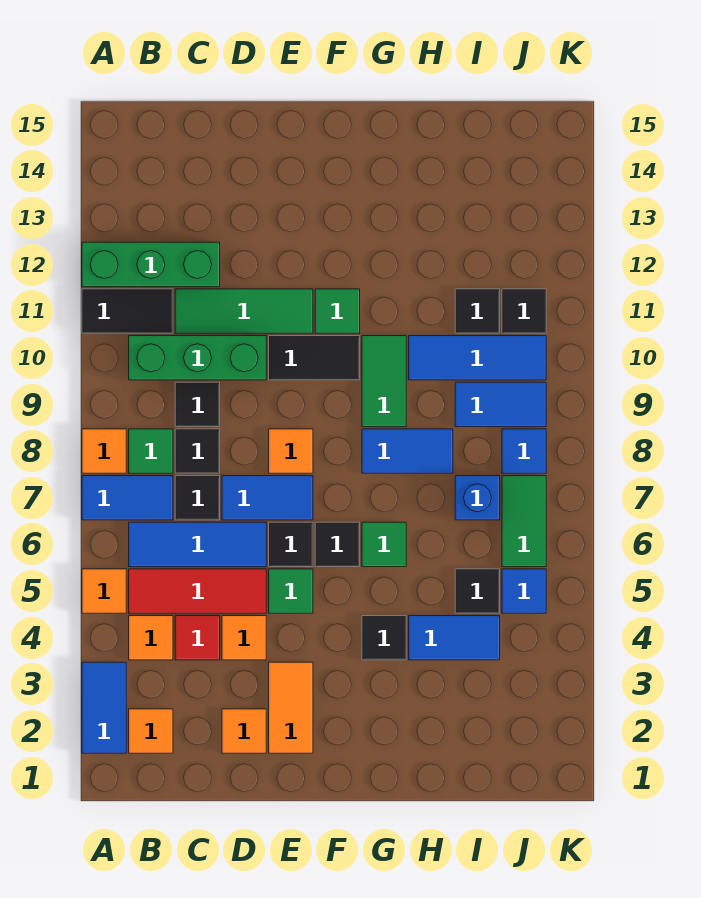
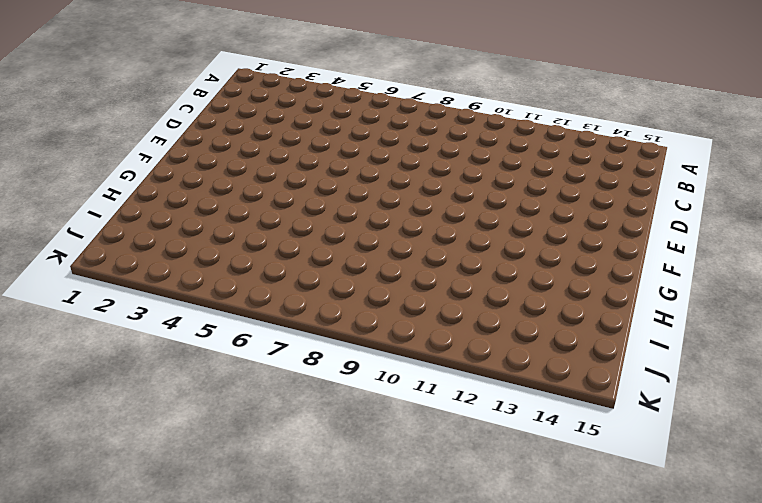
none -> blue 1x2 tile [82,662,126,753]
none -> orange 1x1 tile [82,569,126,613]
none -> blue 1x2 tile [82,476,173,520]
none -> orange 1x1 tile [82,429,126,473]

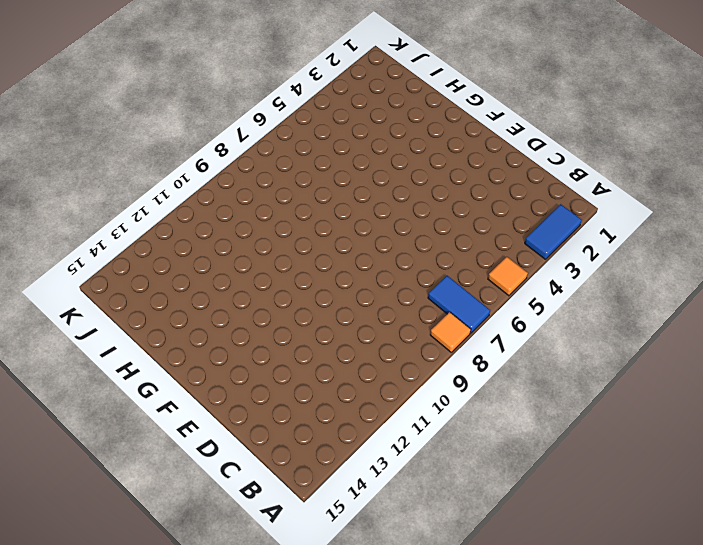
none -> black 1x2 tile [82,289,173,333]
none -> green 1x3 brick [82,242,220,287]
none -> orange 1x1 tile [129,709,173,753]
none -> orange 1x1 tile [129,616,173,660]

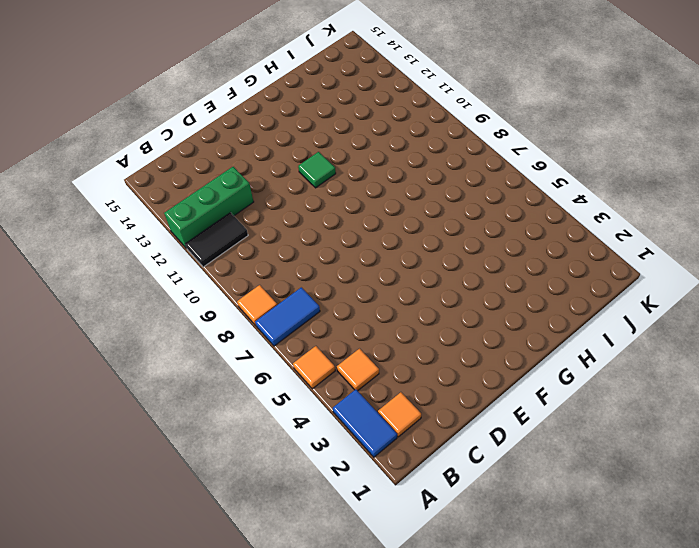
none -> red 1x3 tile [129,569,266,613]
none -> blue 1x3 tile [129,522,266,567]
none -> green 1x1 tile [129,429,173,473]
none -> green 1x3 brick [129,336,266,380]

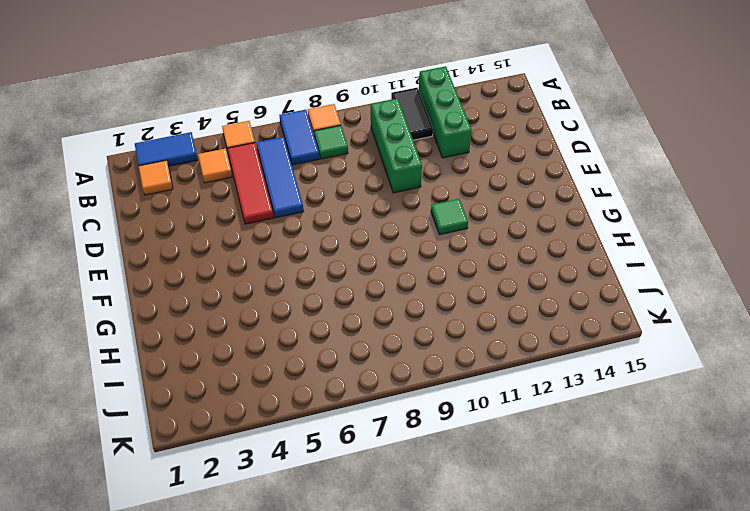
none -> red 1x1 tile [175,616,220,660]
none -> black 1x1 tile [175,476,220,520]
none -> black 1x1 tile [175,429,220,473]
none -> black 1x1 tile [175,382,220,427]

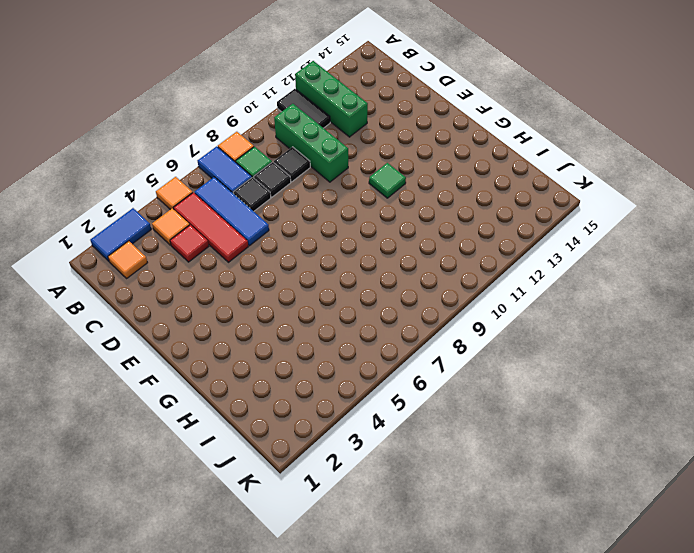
none -> green 1x3 tile [175,289,313,333]
none -> orange 1x1 tile [222,709,266,753]
none -> orange 1x1 tile [222,616,266,660]
none -> blue 1x2 tile [222,476,313,520]

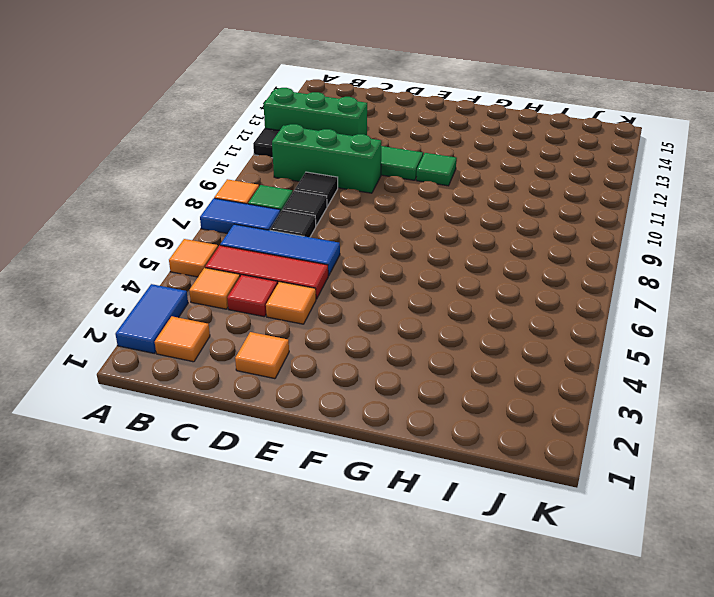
none -> blue 1x2 tile [222,476,313,520]
none -> orange 1x2 tile [269,662,313,753]
none -> green 1x1 tile [269,569,313,613]
none -> black 1x1 tile [269,522,313,567]

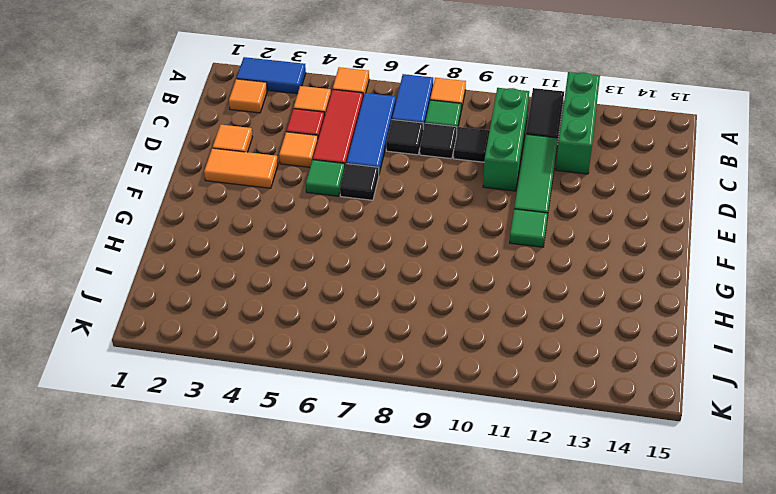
none -> blue 1x2 tile [222,476,313,520]
none -> orange 1x1 tile [269,429,313,473]
none -> black 1x2 tile [269,336,360,380]
none -> black 1x1 tile [315,522,360,567]

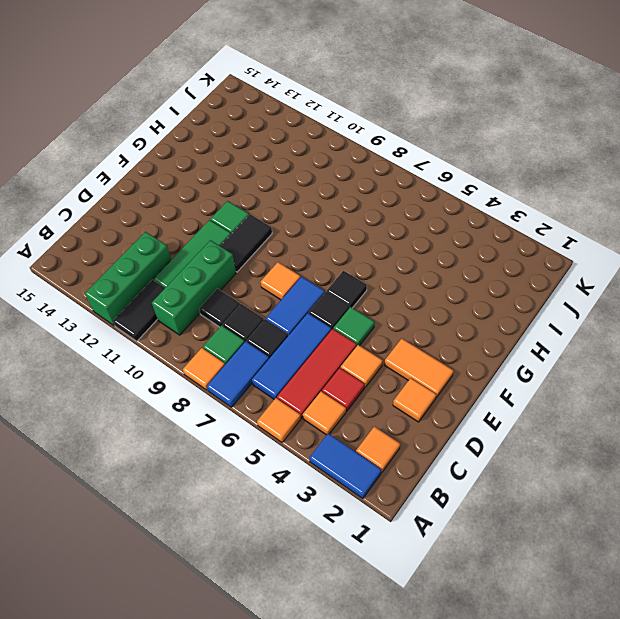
none -> black 1x1 tile [362,616,406,660]
none -> green 1x1 tile [362,522,406,567]
none -> blue 1x2 tile [362,429,453,473]
none -> green 1x2 tile [362,336,406,427]

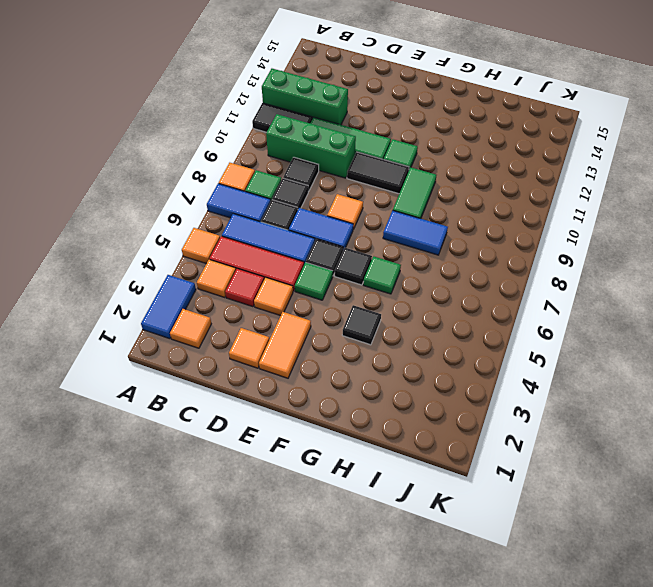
none -> blue 1x2 tile [409,616,500,660]
none -> blue 1x3 tile [409,336,546,380]
none -> black 1x1 tile [455,569,500,613]
none -> blue 1x1 brick [455,476,500,520]

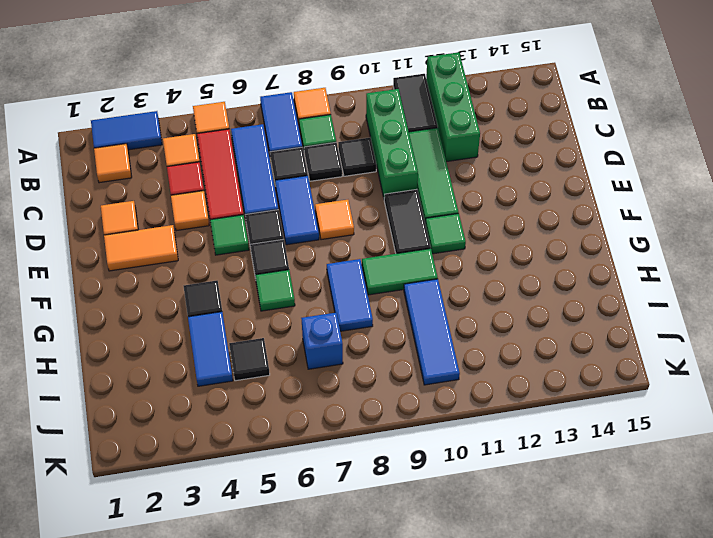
none -> blue 1x2 tile [455,382,546,427]
none -> black 1x1 tile [455,289,500,333]
none -> blue 1x1 tile [502,569,546,613]
none -> green 1x2 tile [502,476,546,567]

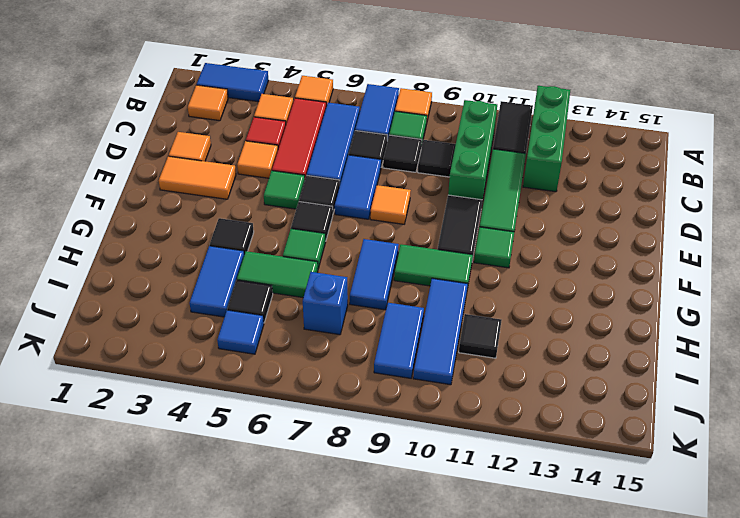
green 1x2 tile [237,251,318,297] -> green 1x2 tile moved to [502,476,546,567]
none -> blue 1x1 tile [502,429,546,473]
none -> black 1x1 tile [502,289,546,333]

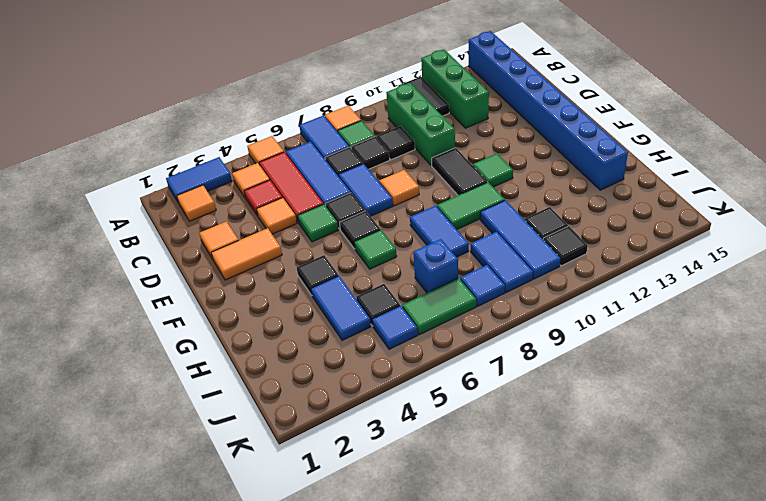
blue 1x8 brick [469,31,628,190] -> none
none -> green 1x3 tile [175,289,313,333]

